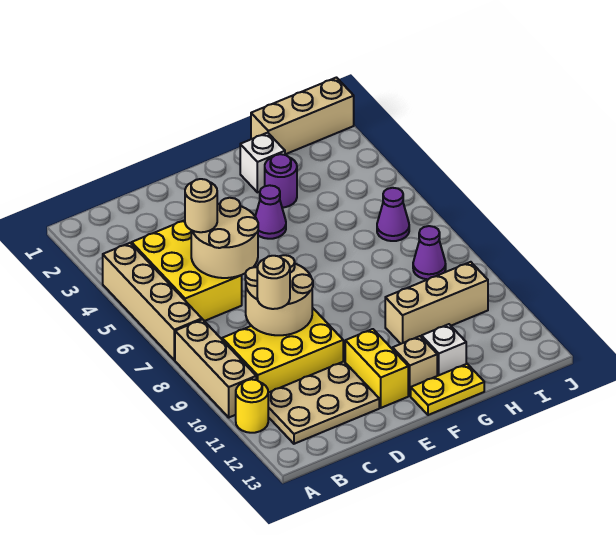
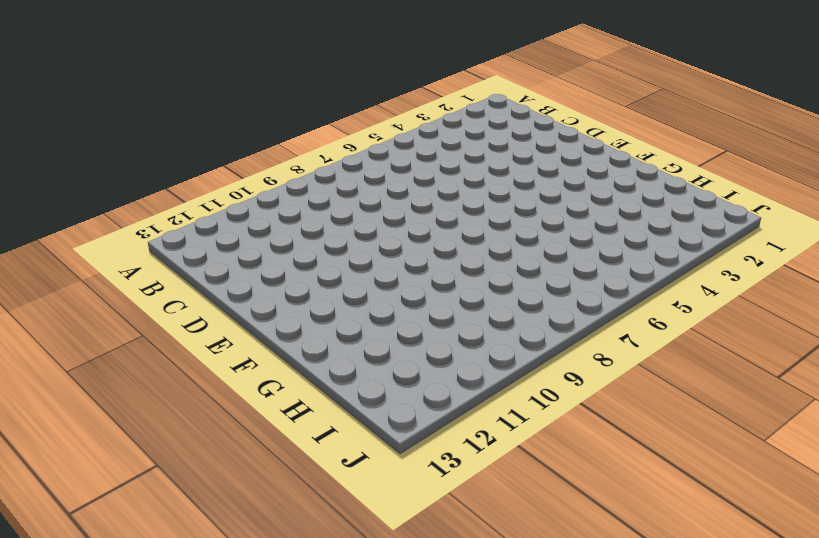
none -> tan 1x4 brick [103,243,202,360]
none -> tan 1x3 brick [175,319,256,417]
none -> yellow 1x1 round brick [236,379,268,433]

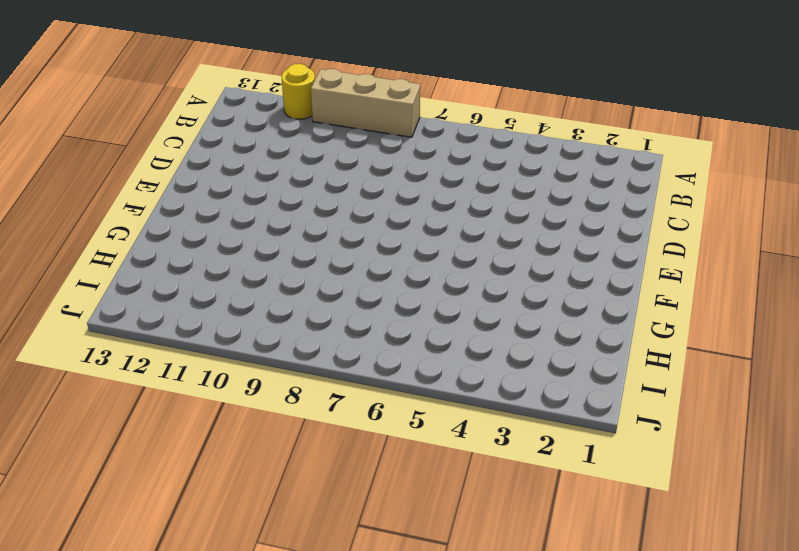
none -> tan 1x4 brick [103,243,202,360]
none -> yellow 2x3 brick [132,220,242,321]
none -> yellow 2x3 brick [222,308,343,393]

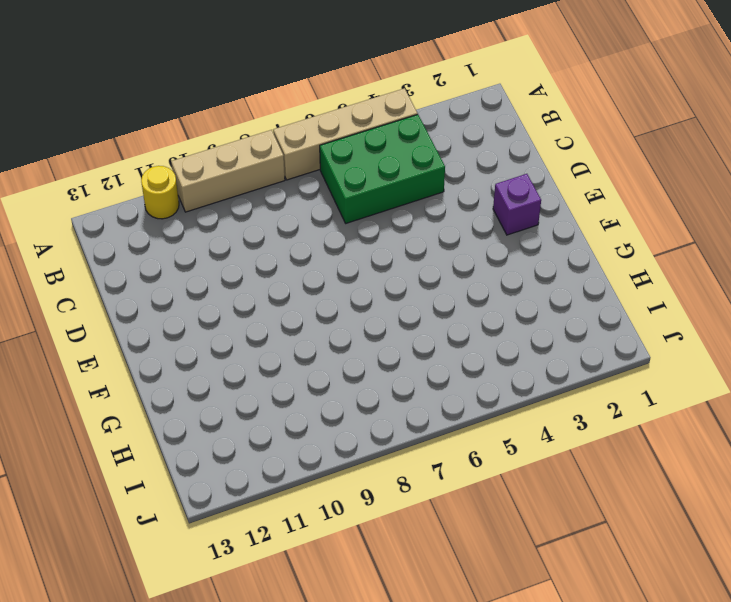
green 2x3 brick [320,114,445,223] -> yellow 2x3 brick [132,220,242,321]
purple 1x1 brick [493,174,541,235] -> none
none -> yellow 2x3 brick [222,308,343,393]
none -> tan 2x3 plate [268,361,379,444]
none -> yellow 1x2 brick [345,329,408,408]

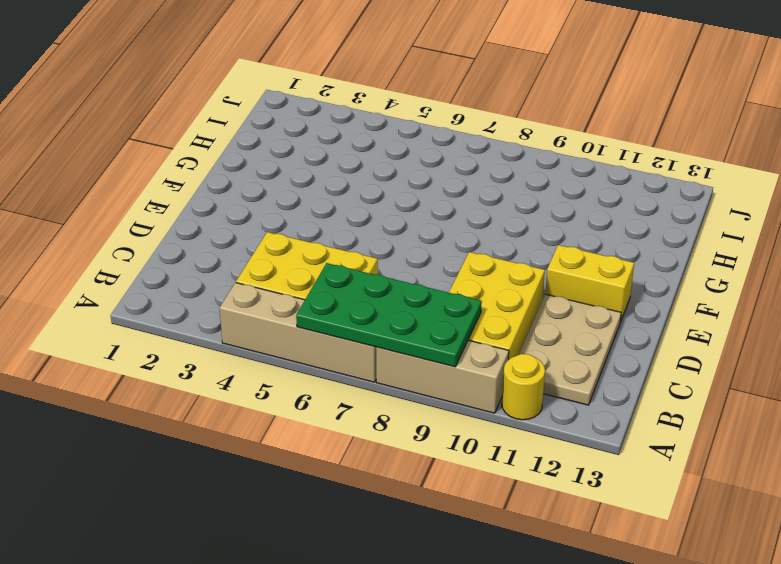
green 2x4 plate [296,263,482,367] -> none
none -> purple 1x1 cone [255,185,286,239]
none -> tan 1x1 brick [393,336,437,396]
none -> yellow 1x2 plate [411,364,484,415]

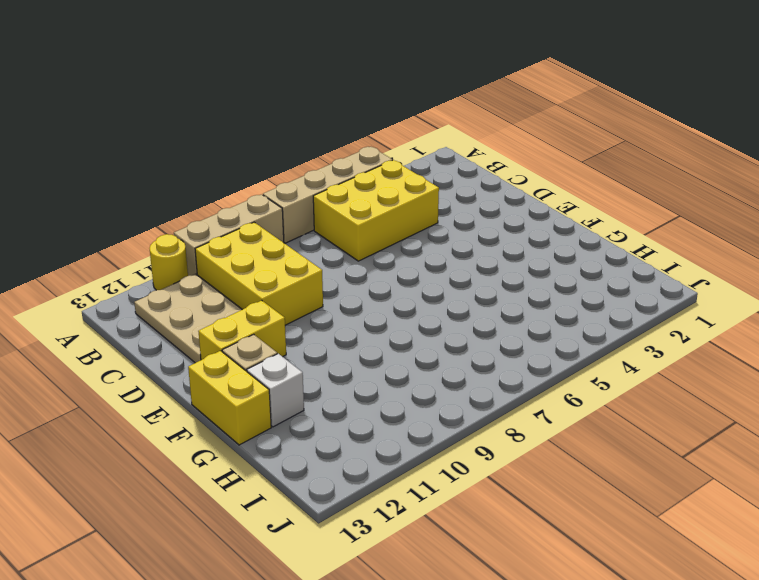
yellow 1x2 brick [188,351,271,445] -> yellow 1x2 plate [411,364,484,415]
none -> purple 1x1 cone [255,185,286,239]
none -> white 1x1 brick [240,133,285,192]
none -> purple 1x1 round brick [265,154,297,207]

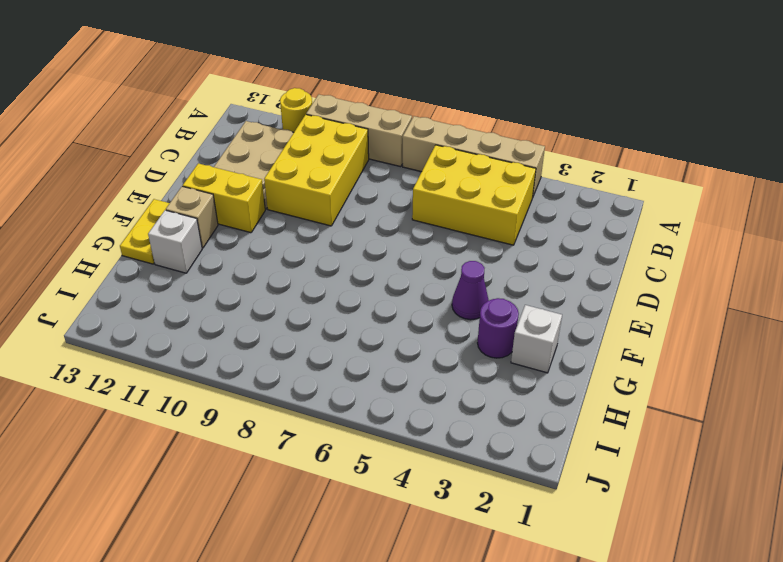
none -> tan 1x3 brick [385,262,488,344]
none -> tan 1x3 brick [251,78,354,154]
none -> purple 1x1 cone [377,188,409,241]

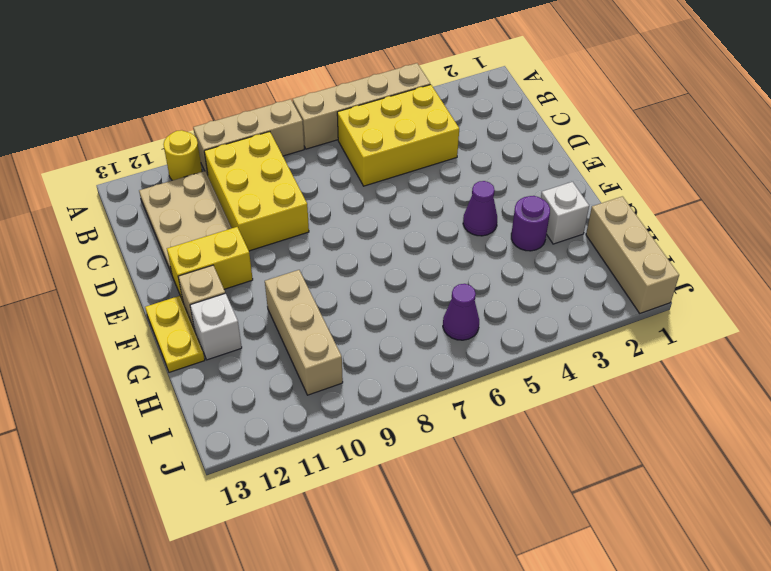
none -> purple 1x1 cone [413,226,446,279]
none -> tan 2x2 round brick [191,198,258,278]
none -> tan 2x2 round brick [245,255,313,335]

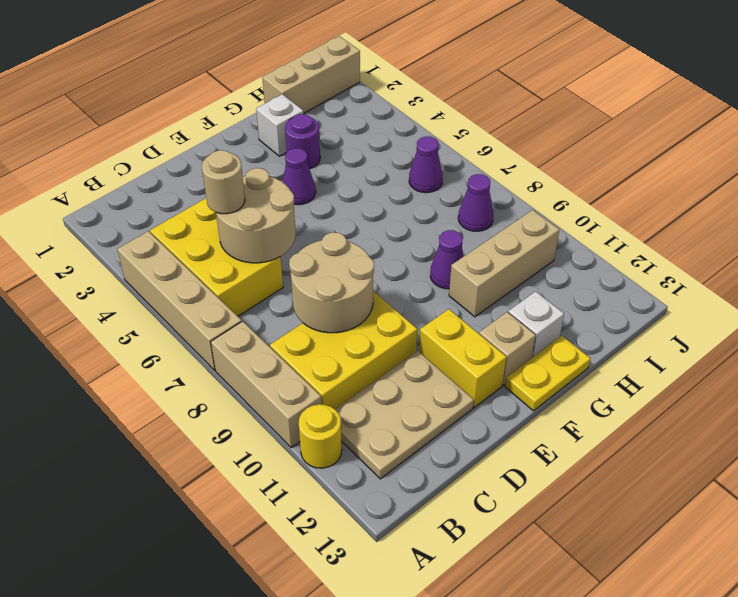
purple 1x1 cone [430,230,464,289] -> none
none -> tan 1x1 round brick [257,256,290,309]

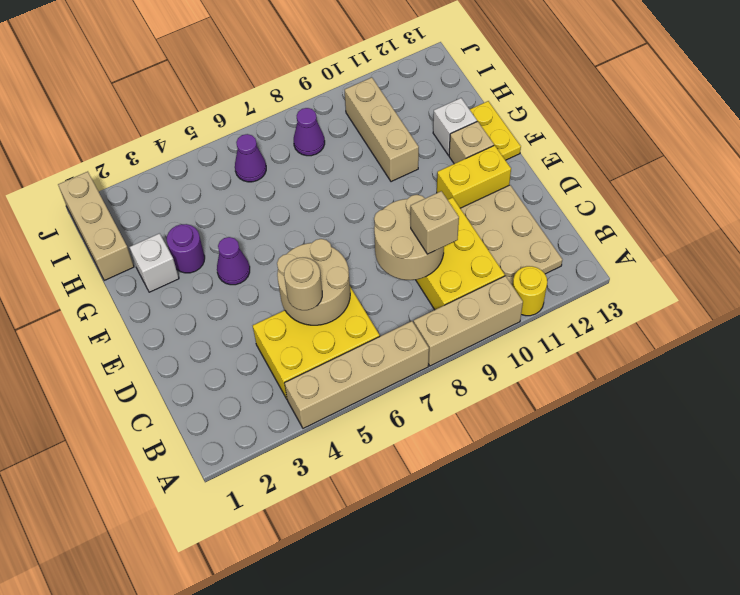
tan 1x1 brick [411,191,459,254] -> tan 1x1 round brick [257,256,290,309]

